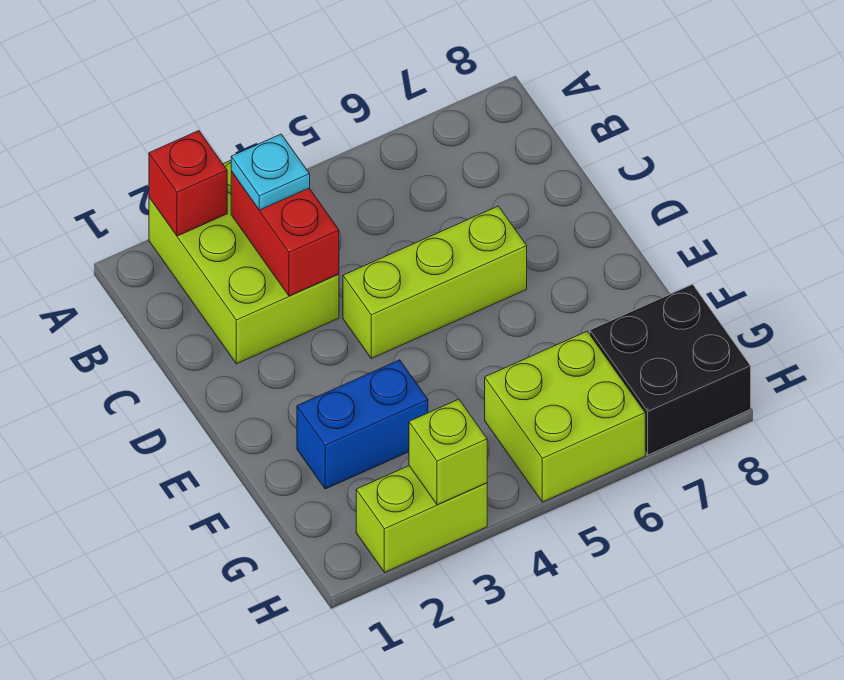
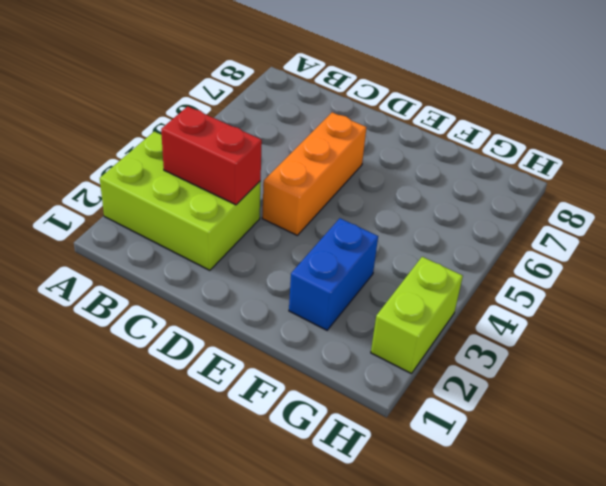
orange 1x3 brick [262,112,366,235] -> lime 1x3 brick [343,206,527,358]
none -> lime 2x2 brick [485,331,645,502]
none -> black 2x2 brick [590,284,751,455]

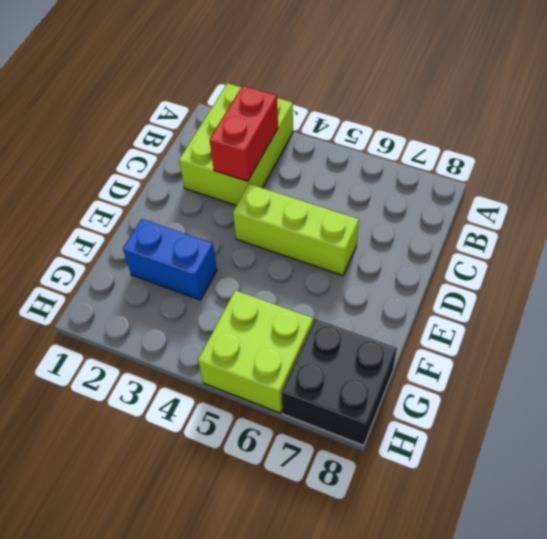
none -> lime 1x2 brick [356,466,487,572]
none -> red 1x1 brick [149,131,227,236]

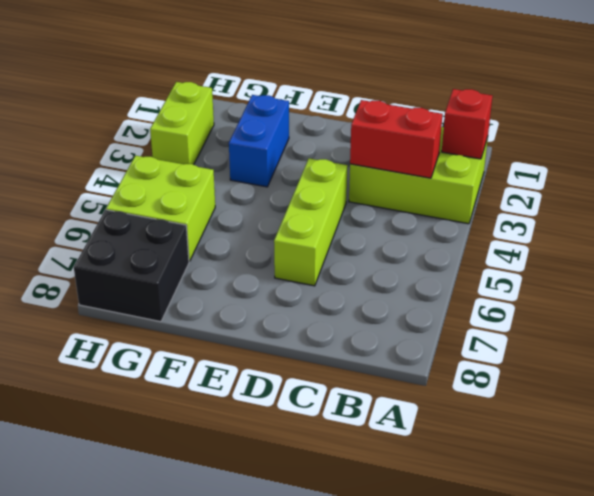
none -> lime 1x1 brick [409,399,487,505]
none -> cyan 1x1 plate [231,134,310,210]

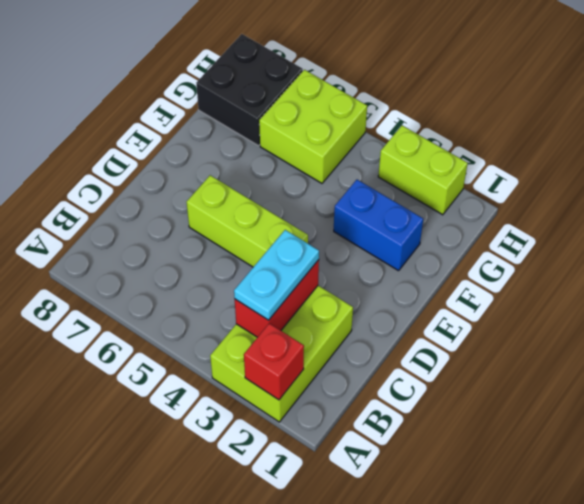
cyan 1x2 plate [234,230,319,320] -> cyan 1x1 plate [231,134,310,210]
none -> lime 1x1 brick [409,399,487,505]

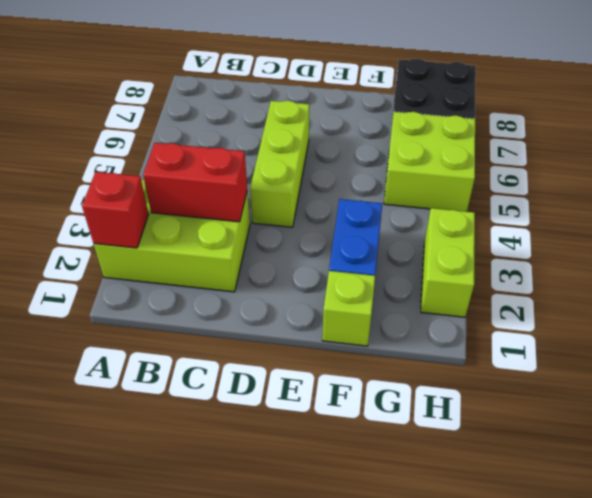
lime 1x1 brick [322,271,375,346] -> lime 1x1 brick moved to [409,399,487,505]
none -> cyan 1x1 plate [231,134,310,210]

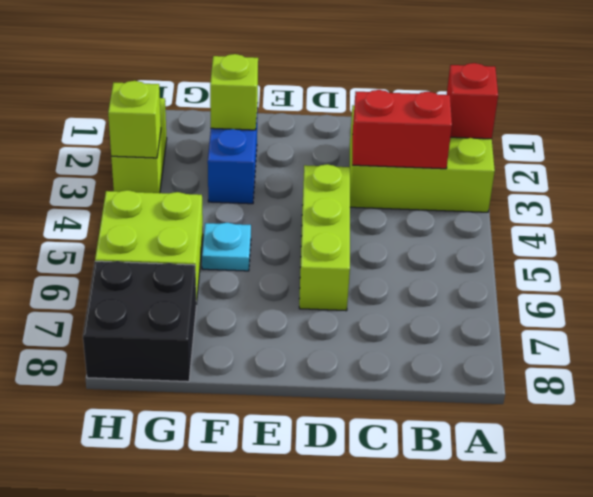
lime 1x1 brick [210,54,258,130] -> none
cyan 1x1 plate [202,223,251,271] -> cyan 1x1 plate moved to [231,134,310,210]

